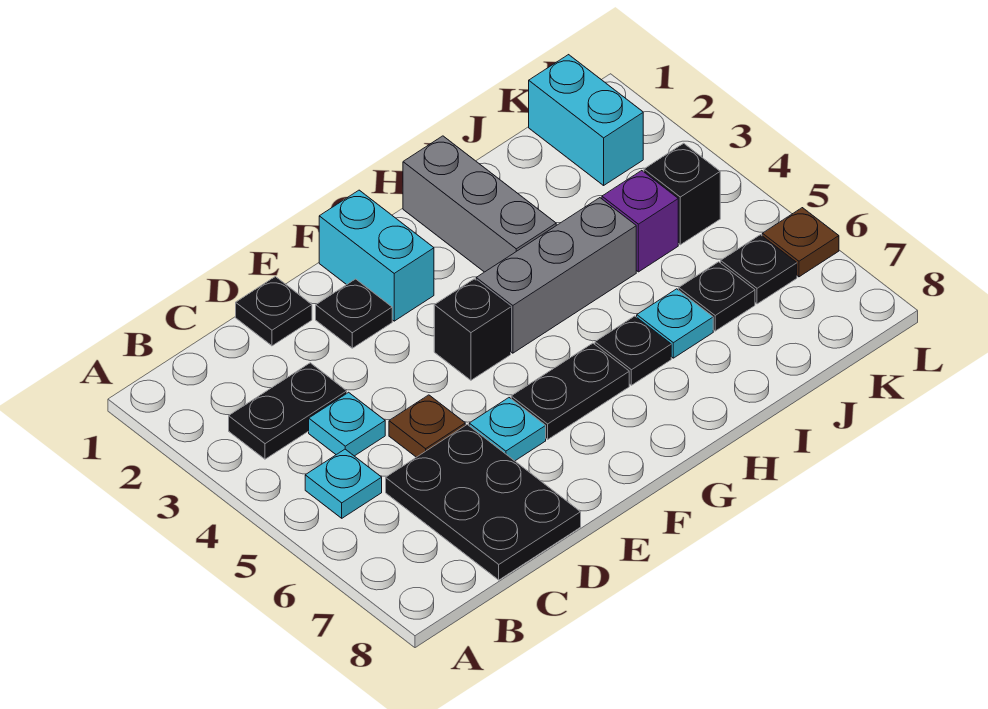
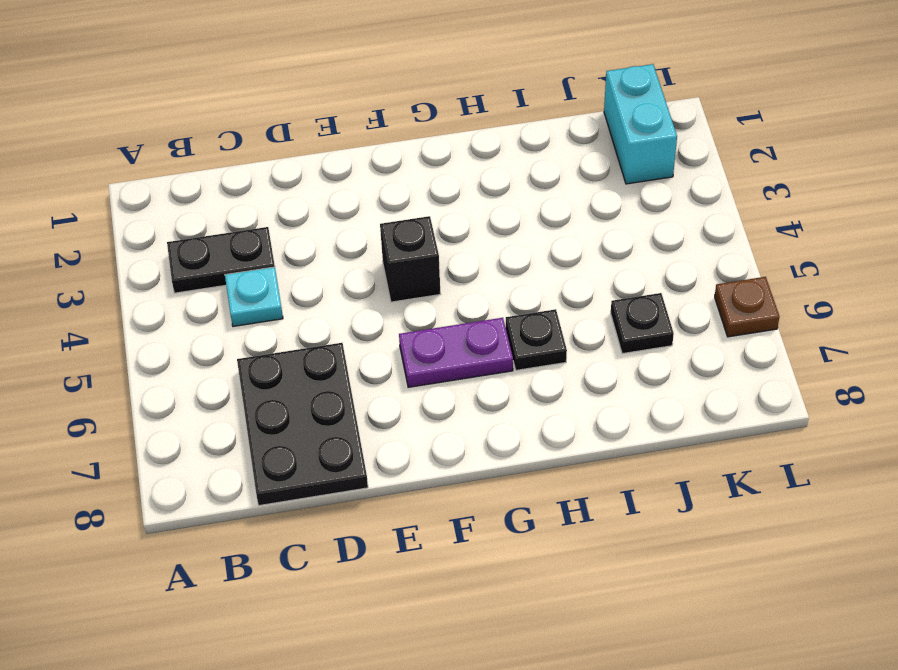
purple 1x2 plate [399,318,513,387] -> black 1x2 plate [511,343,629,439]
none -> cyan 1x1 plate [305,449,382,518]
none -> black 1x1 plate [236,277,312,346]
none -> brown 1x1 plate [389,395,465,457]

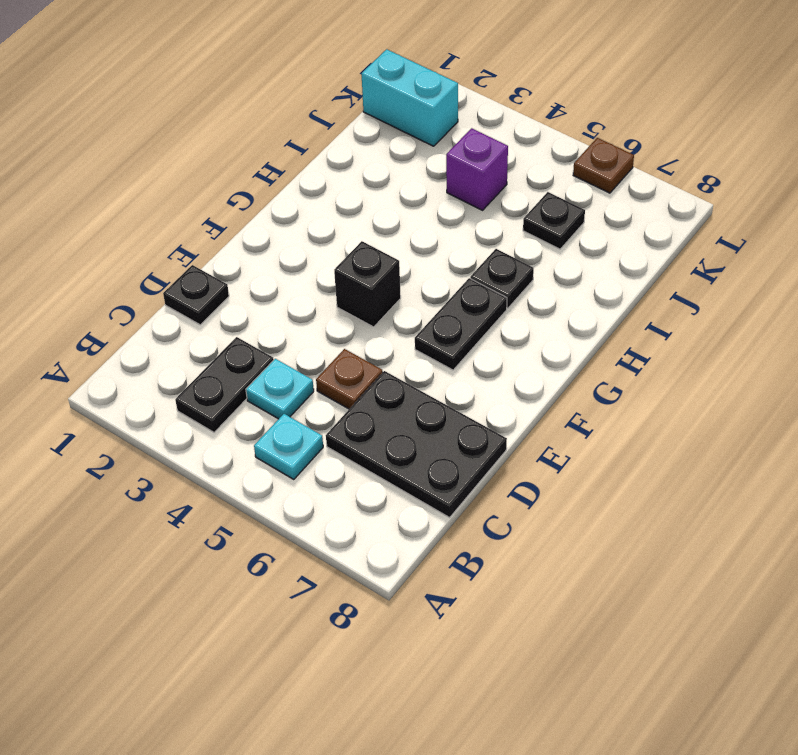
none -> black 1x1 plate [316,279,392,348]
none -> cyan 1x1 plate [469,398,546,461]
none -> cyan 1x2 brick [319,190,434,321]

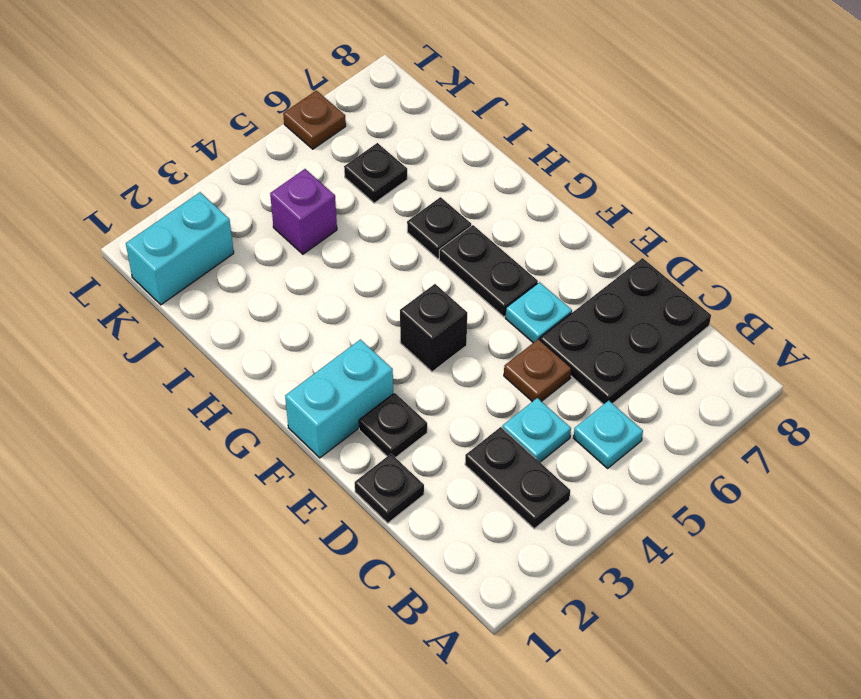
none -> grey 1x3 brick [476,198,636,353]
none -> grey 1x3 brick [403,136,556,272]
none -> cyan 1x1 plate [637,289,713,358]

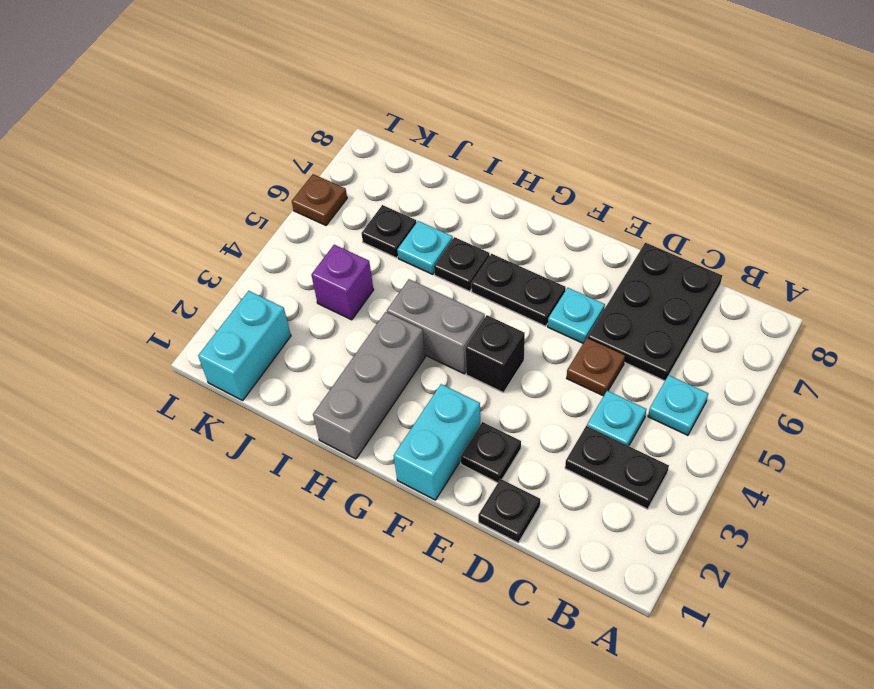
grey 1x2 brick [387,279,485,374] -> grey 1x3 brick [476,198,636,353]
none -> black 1x1 brick [644,143,720,245]
none -> black 1x1 plate [721,235,797,304]

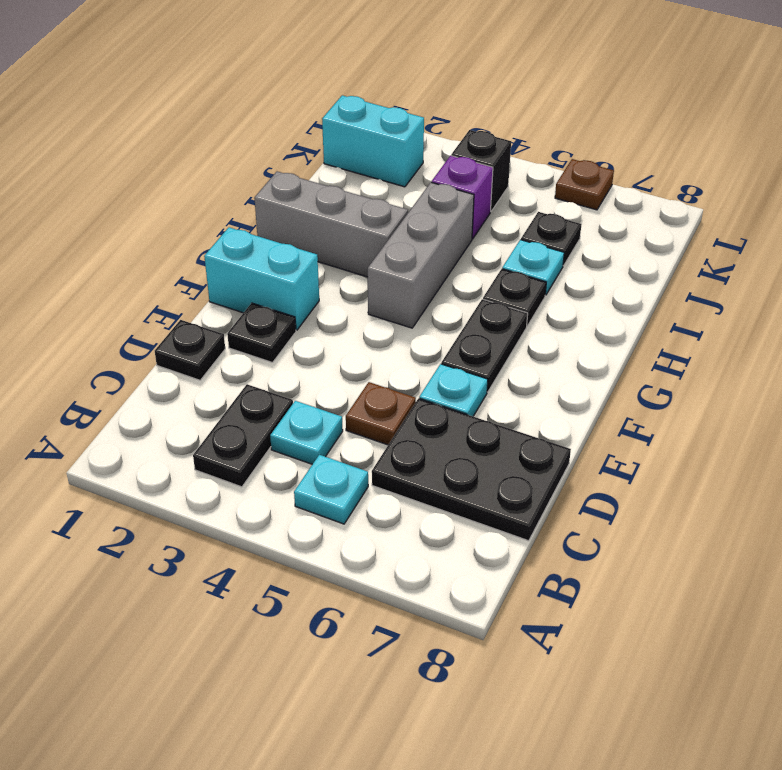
none -> black 1x1 brick [434,279,511,380]
none -> black 1x1 plate [721,235,797,304]

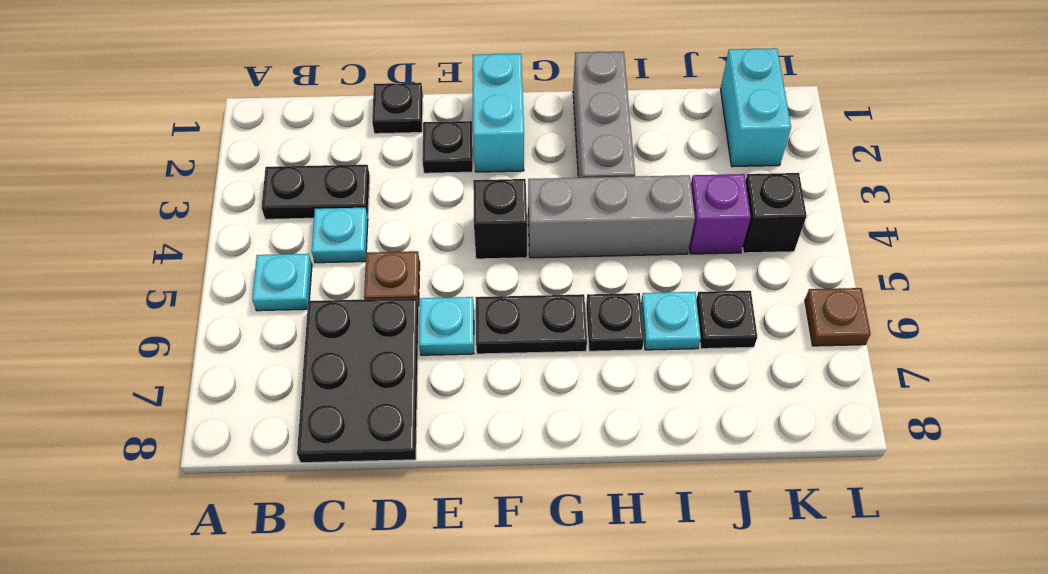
none -> black 1x1 plate [721,235,797,304]

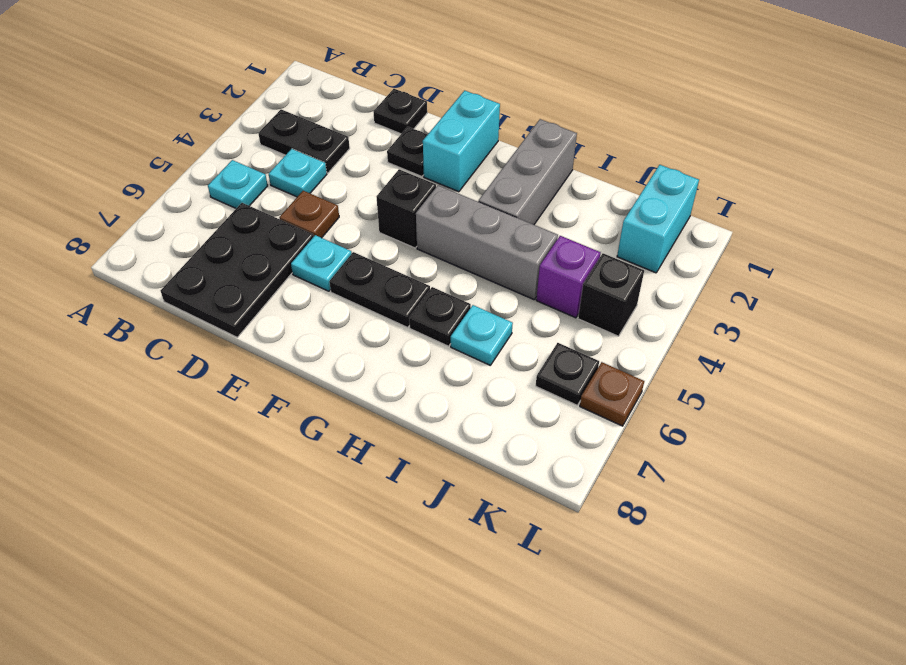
none -> black 1x1 plate [679,262,755,331]

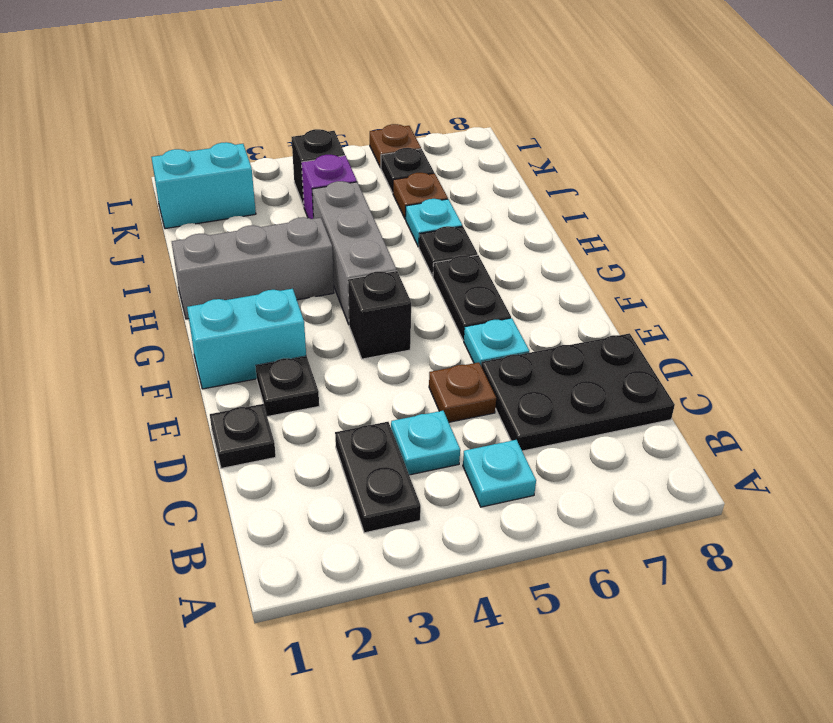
brown 1x1 plate [393,173,448,219] -> black 1x1 plate [679,262,755,331]

